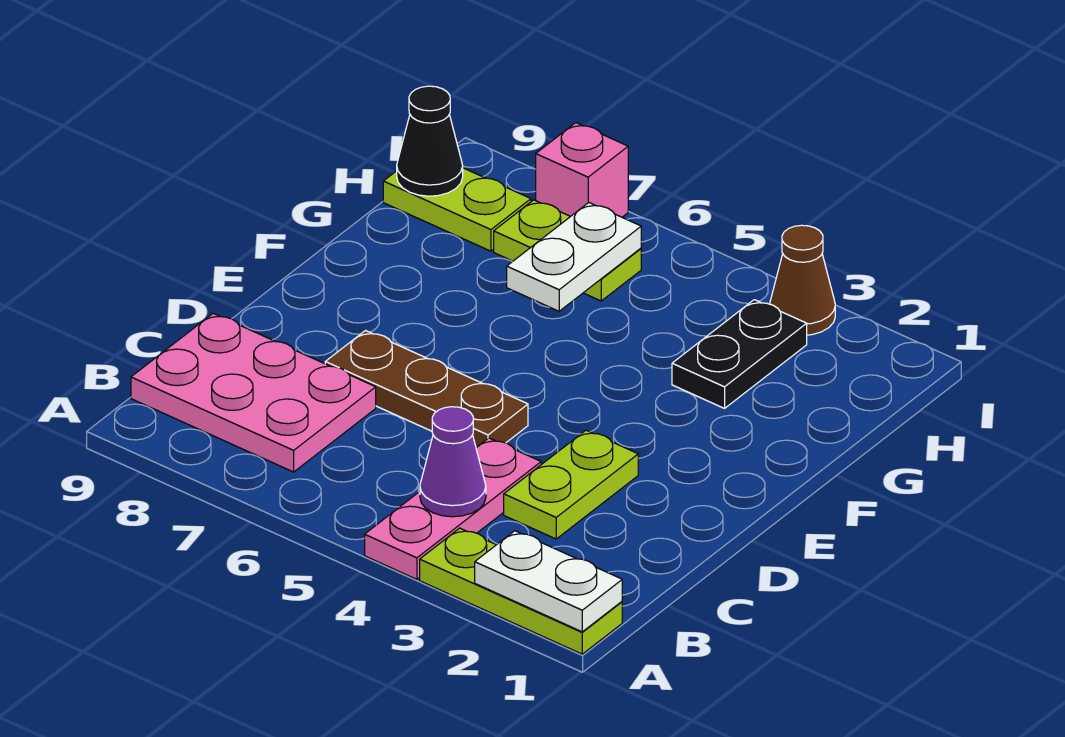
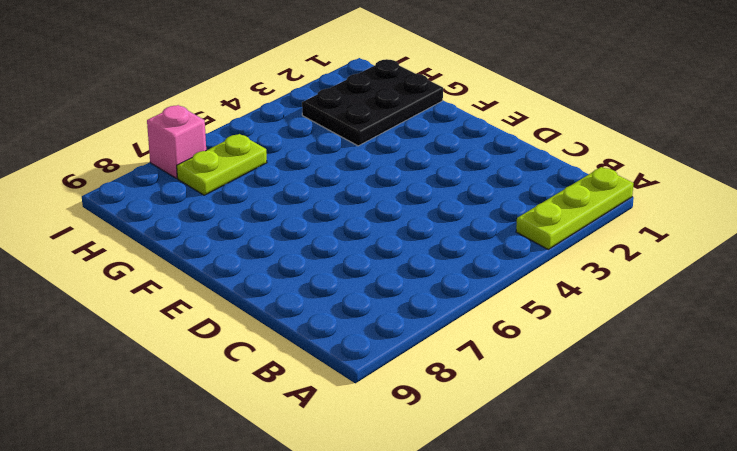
black 2x3 plate [302,59,443,146] -> black 1x2 plate [672,300,807,408]
none -> pink 1x3 plate [365,438,541,579]
none -> pink 2x3 plate [131,313,376,472]
none -> lime 1x2 plate [504,430,638,539]

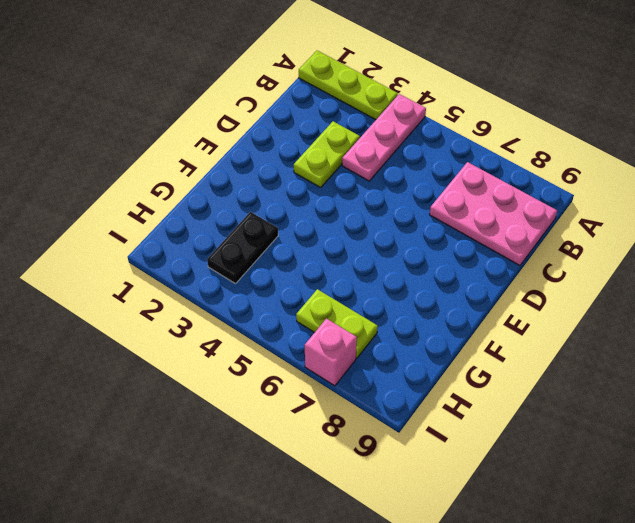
none -> brown 1x3 plate [325,331,528,447]
none -> lime 1x2 plate [383,168,531,251]
none -> brown 1x1 cone [770,225,835,335]

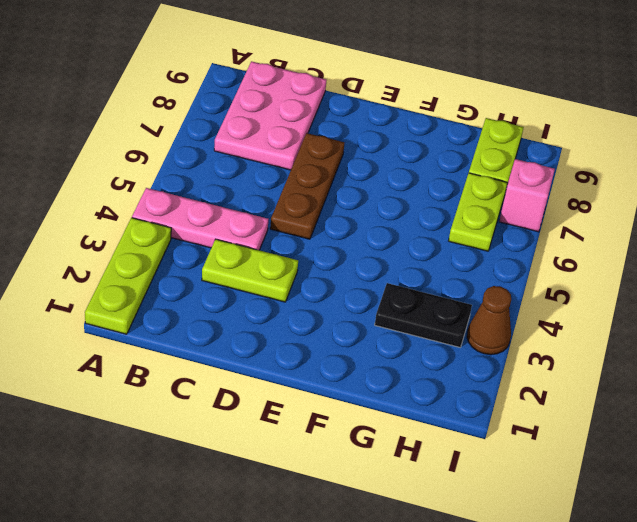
none -> white 1x2 plate [475,531,622,632]
none -> purple 1x1 cone [420,407,486,517]
none -> white 1x2 plate [507,203,641,311]

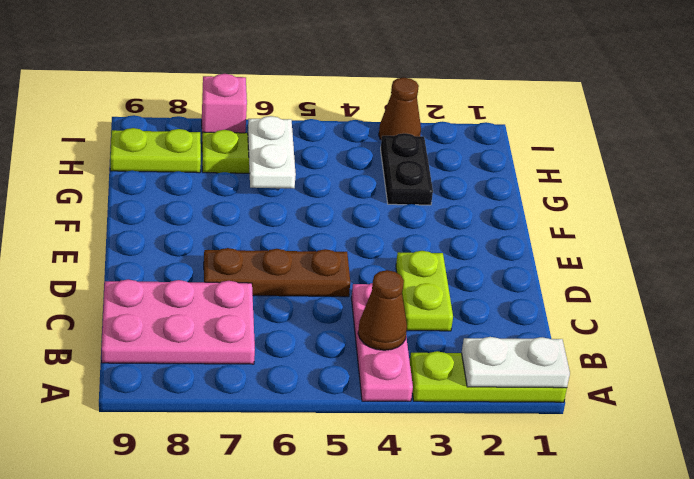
brown 1x1 cone [358,270,407,350] -> purple 1x1 cone [420,407,486,517]
none -> black 1x1 cone [397,86,463,196]

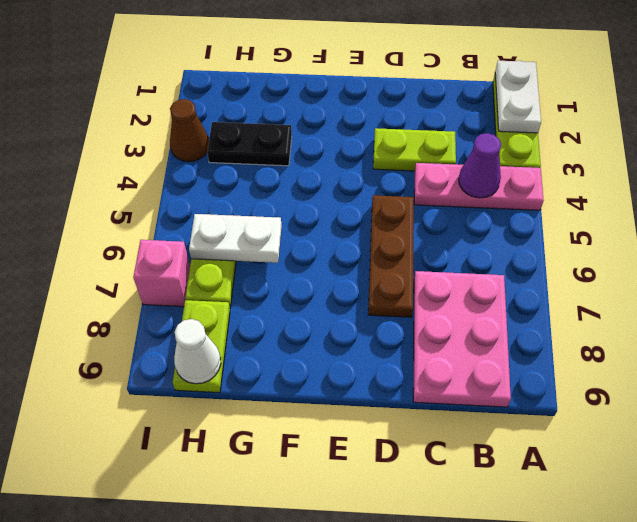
white 1x1 cone [174,319,221,384] -> black 1x1 cone [397,86,463,196]

